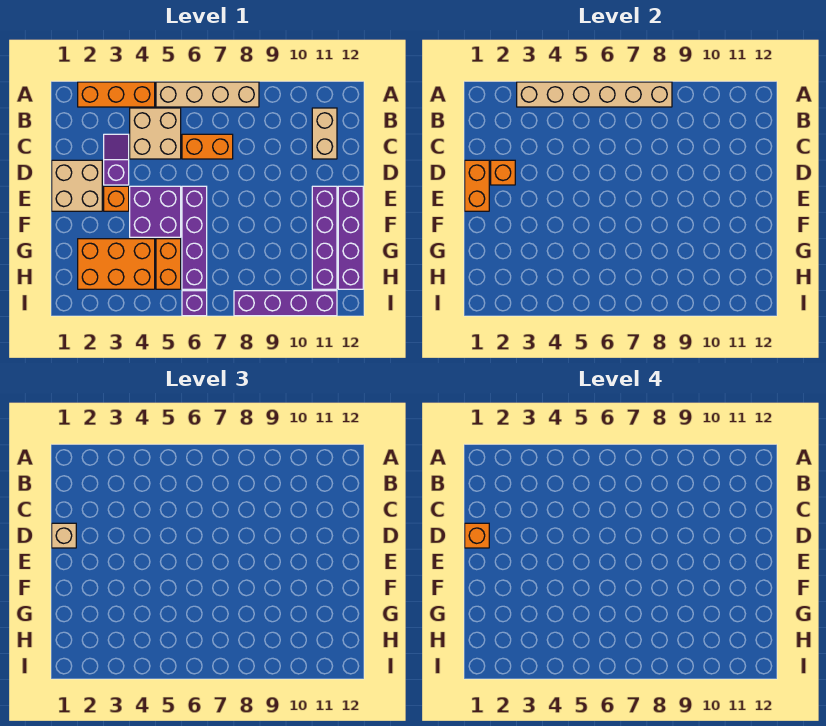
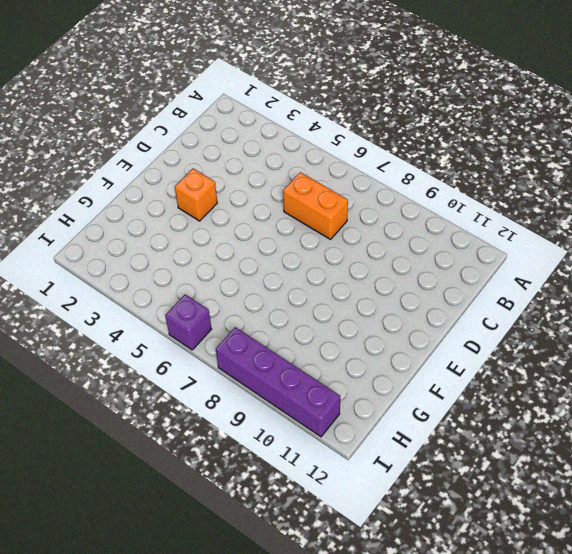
none -> orange 1x3 brick [78,82,155,107]
none -> tan 1x4 brick [156,82,259,107]
none -> tan 2x2 brick [130,108,181,159]

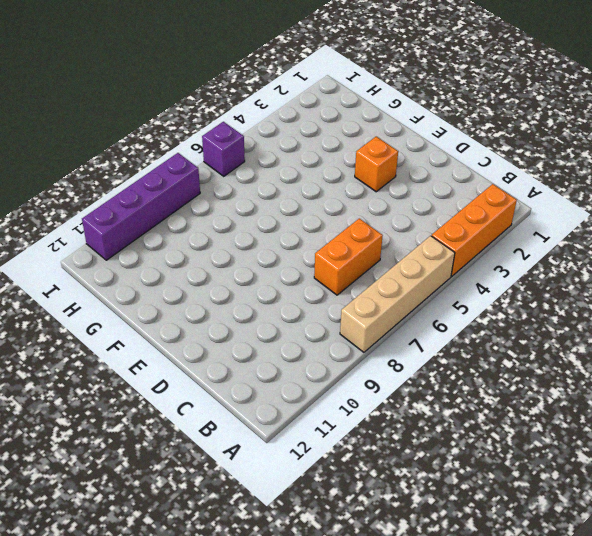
none -> tan 2x2 brick [130,108,181,159]
none -> tan 1x2 brick [312,108,337,159]
none -> purple 1x2 slope [104,134,129,185]

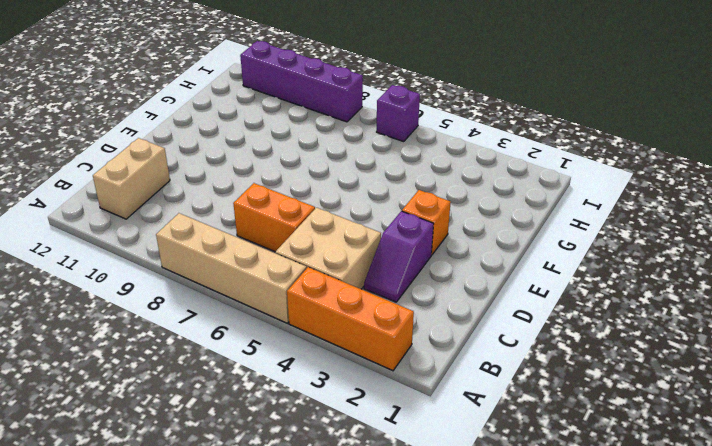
none -> tan 2x2 brick [52,160,102,211]
none -> purple 2x2 brick [130,186,181,237]
none -> purple 1x4 brick [182,186,207,289]

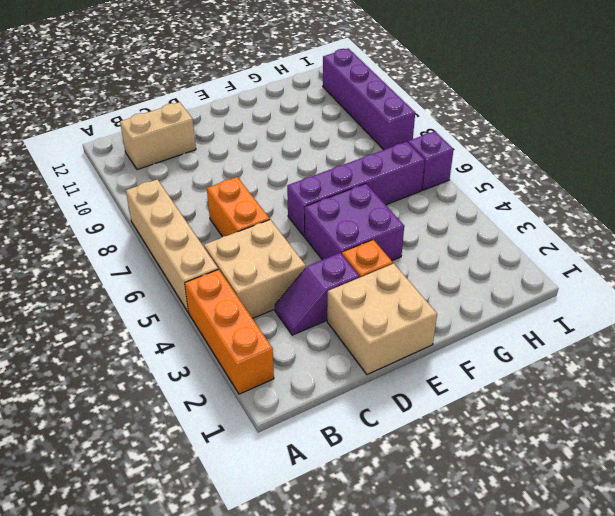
none -> purple 1x4 brick [312,186,337,289]
none -> purple 1x4 brick [338,186,363,289]
none -> orange 2x3 brick [78,239,155,289]

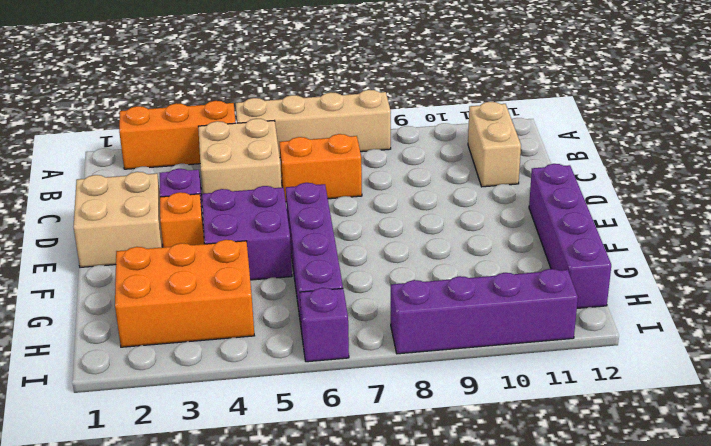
none -> purple 1x4 brick [312,186,337,289]
none -> orange 1x2 brick [156,239,181,289]
none -> tan 1x6 brick [517,82,672,107]

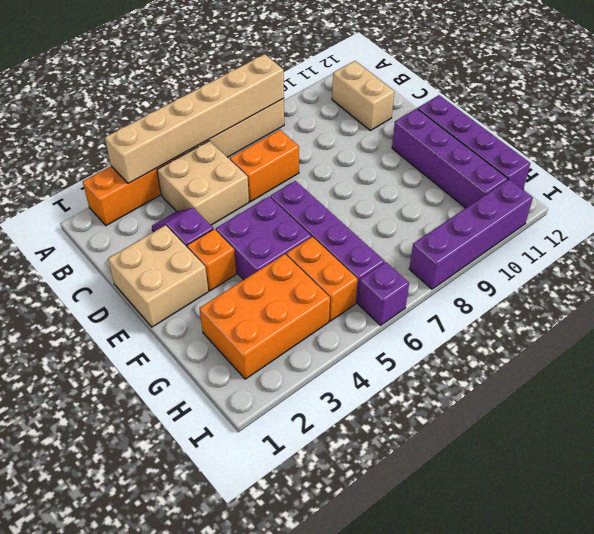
none -> orange 1x2 brick [465,160,489,211]
none -> orange 1x1 brick [491,160,515,185]
none -> tan 1x1 brick [52,523,76,548]

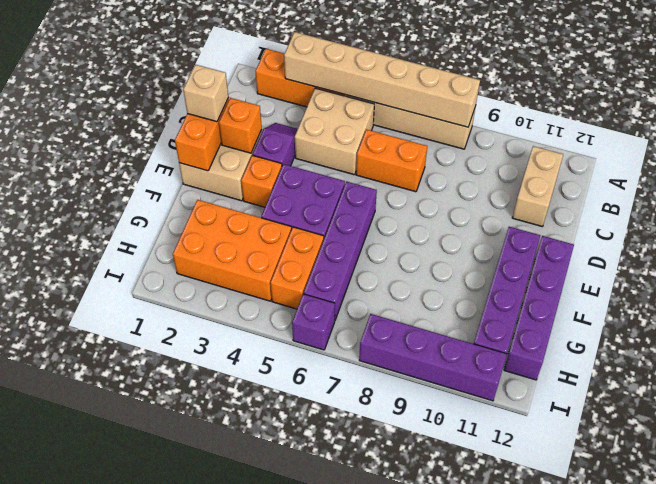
none -> orange 1x1 brick [465,523,489,548]

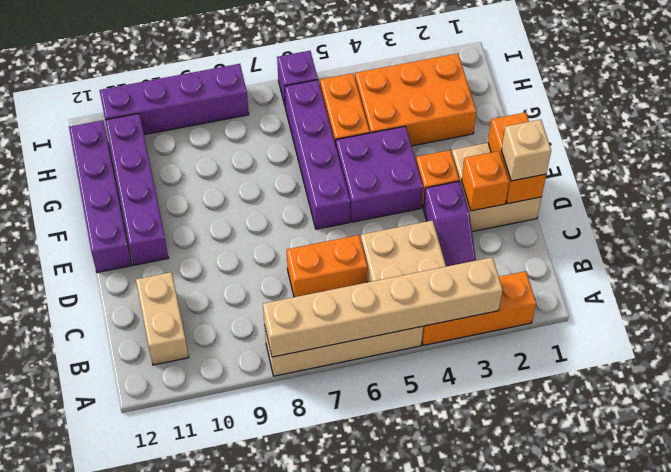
none -> orange 1x1 brick [465,523,489,548]

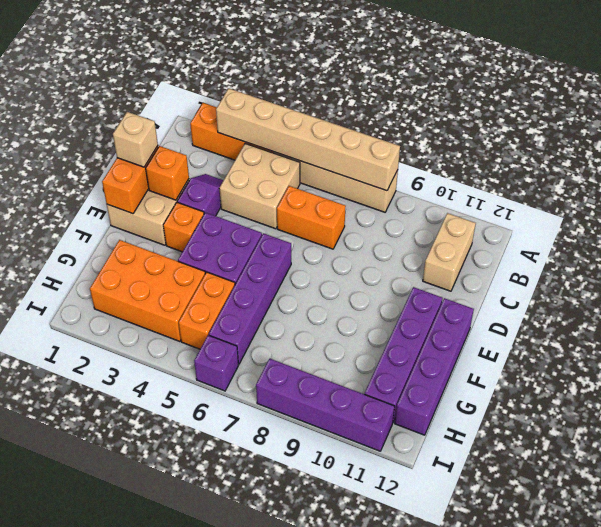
none -> orange 1x1 brick [465,523,489,548]

